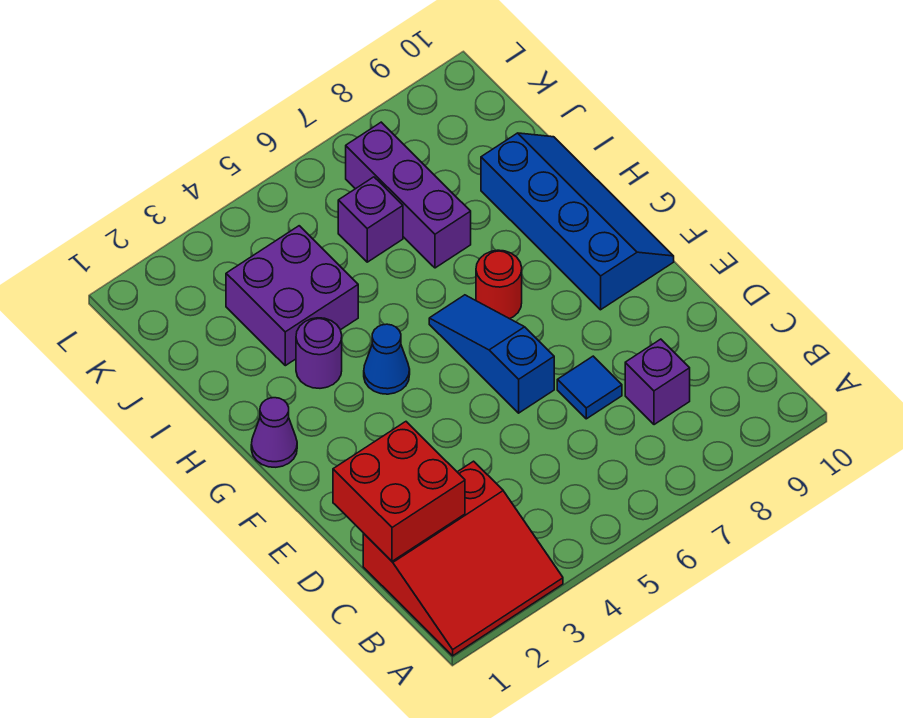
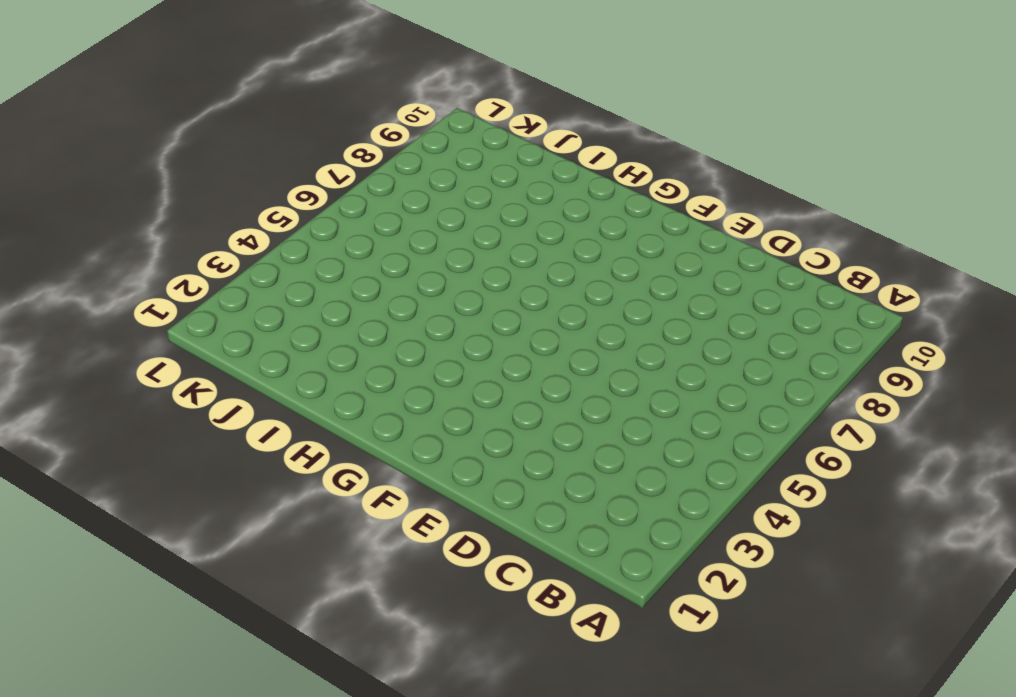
none -> red 3x3 slope [363,461,563,656]
none -> purple 1x1 brick [625,339,690,425]
none -> blue 1x1 tile [557,356,622,419]

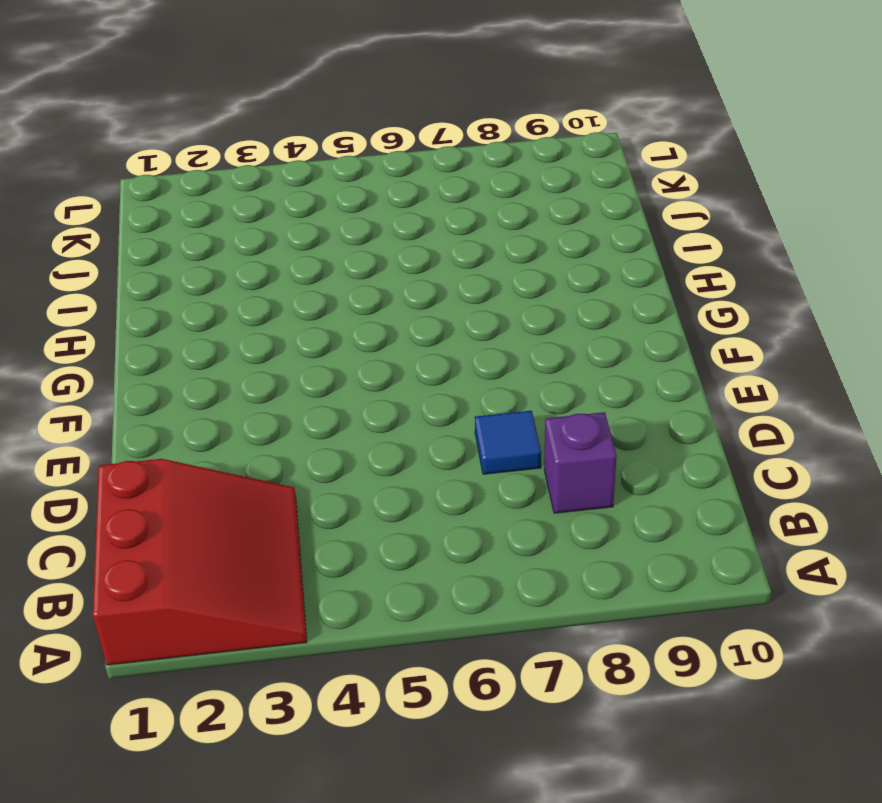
red 3x3 slope [93,459,307,665] -> red 3x3 slope turned to [363,461,563,656]
none -> blue 1x3 slope [429,295,554,413]
none -> blue 2x4 slope [481,133,674,310]
none -> purple 1x1 cone [251,398,297,467]

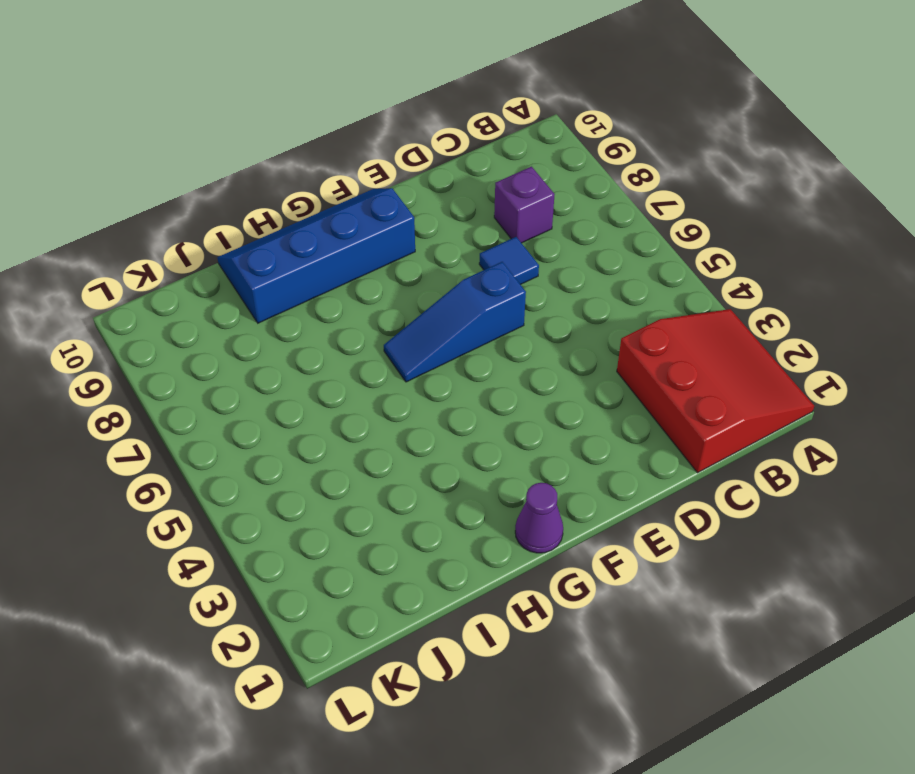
none -> blue 1x1 cone [364,324,410,394]
none -> red 1x1 round brick [476,250,522,319]
none -> purple 1x1 round brick [296,318,342,388]

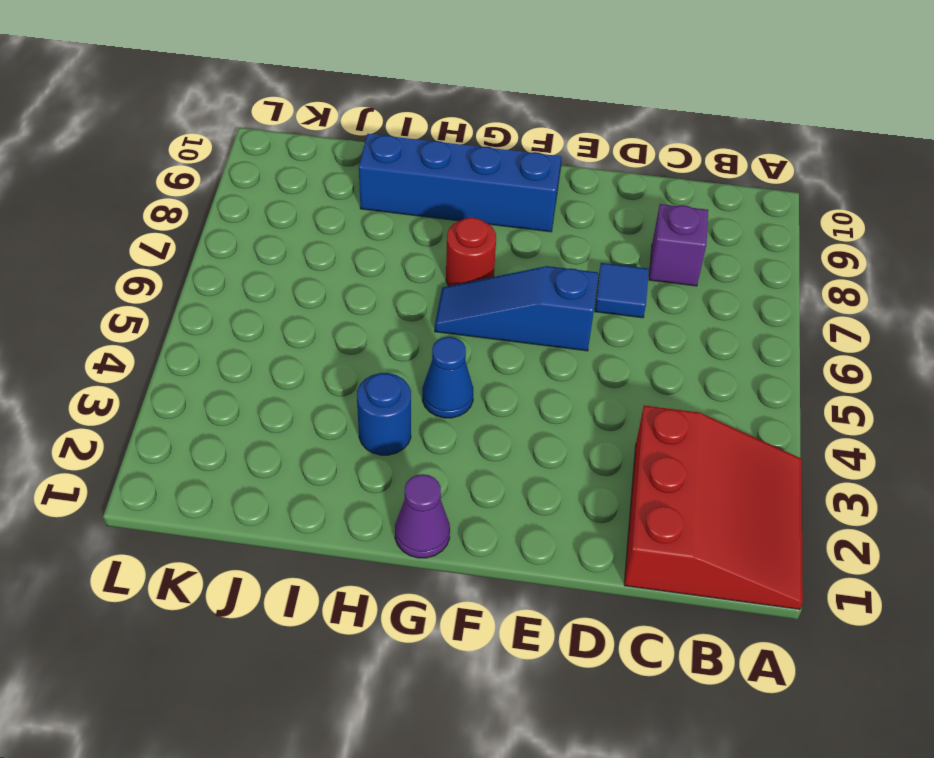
blue 1x1 round brick [357,373,411,455] -> purple 1x1 round brick [296,318,342,388]
none -> purple 2x2 brick [226,226,358,366]
none -> purple 1x3 brick [346,122,471,268]
none -> purple 1x1 brick [338,177,403,262]

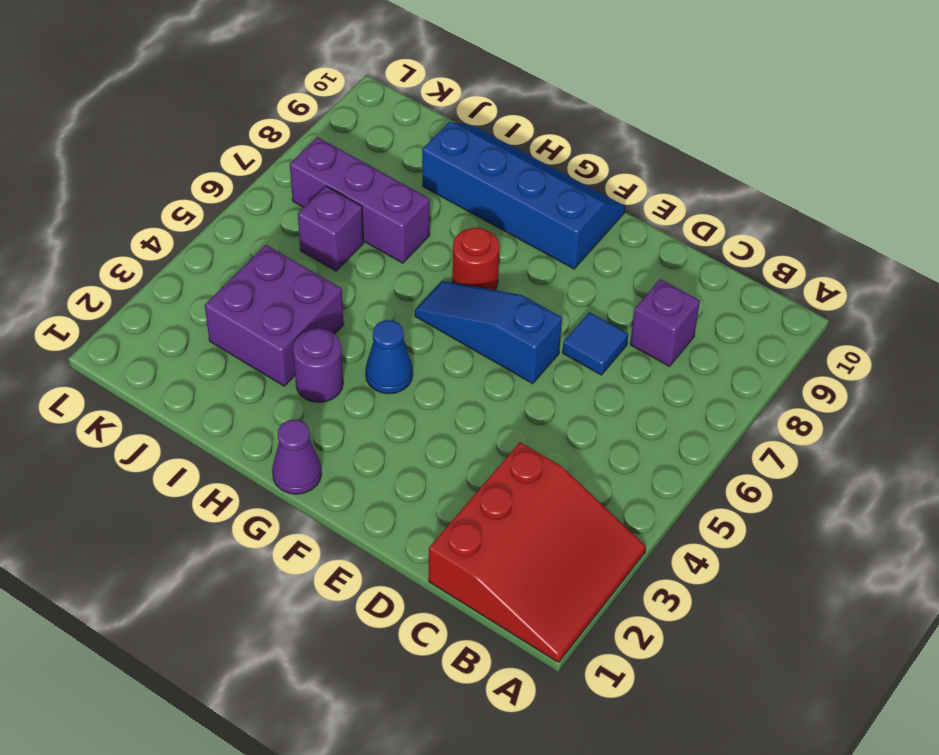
none -> red 2x2 brick [333,422,465,561]

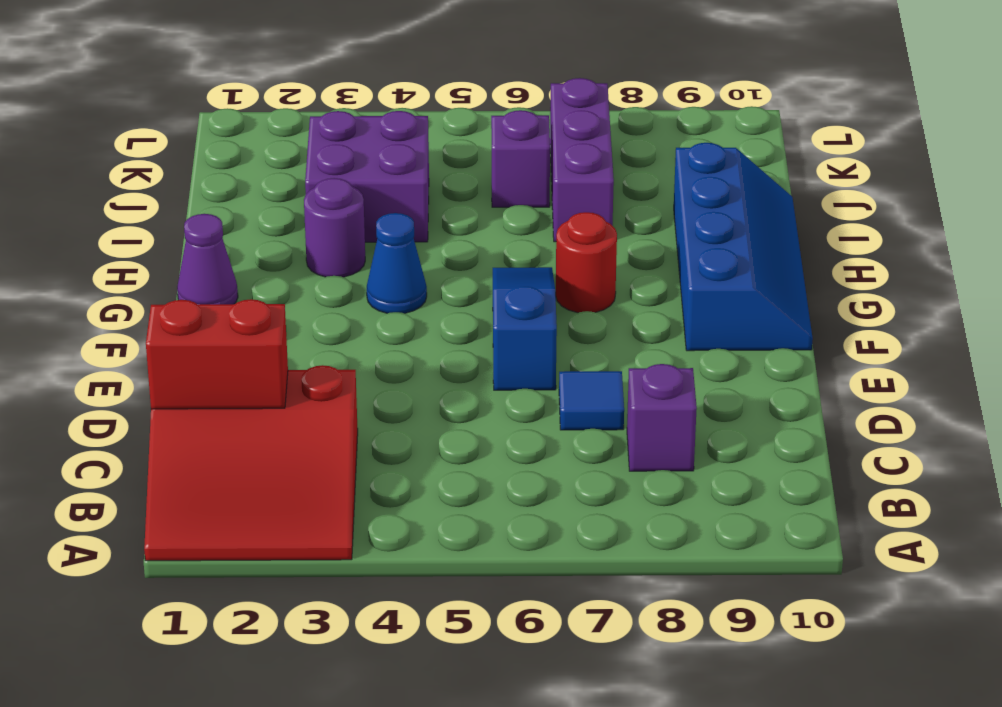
red 1x2 brick [146,299,288,409] -> red 2x2 brick [333,422,465,561]

